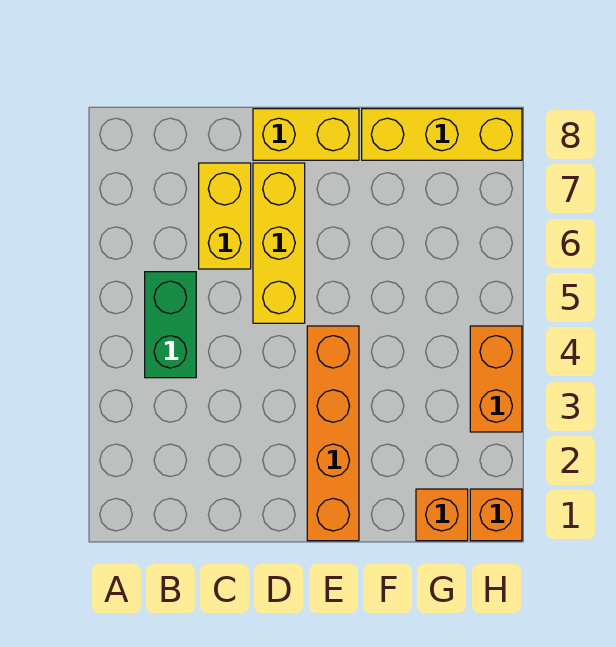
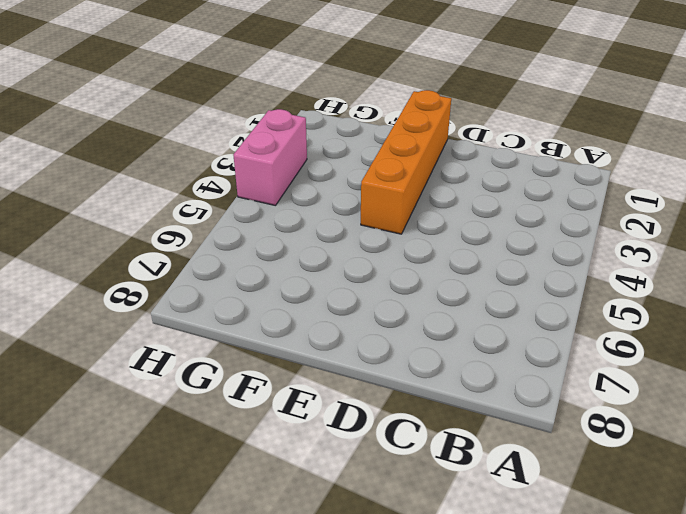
pink 1x2 brick [233,109,307,206] -> orange 1x2 brick [470,326,522,432]
none -> green 1x2 brick [145,272,196,378]
none -> yellow 1x2 brick [199,163,251,269]

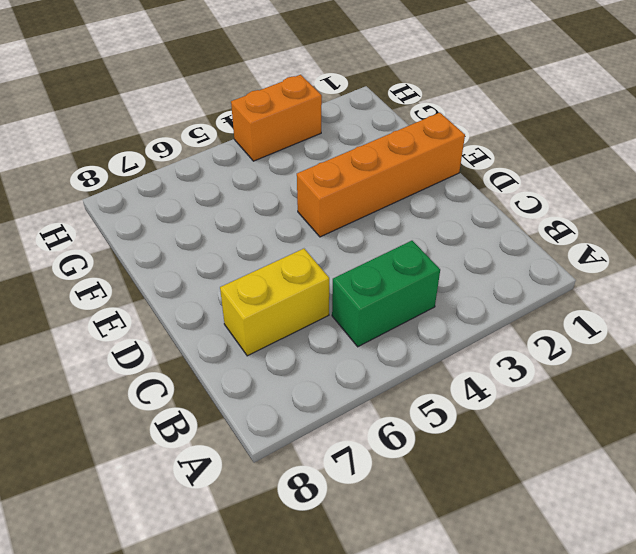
none -> yellow 1x3 brick [253,163,305,323]
none -> yellow 1x2 brick [253,109,359,160]

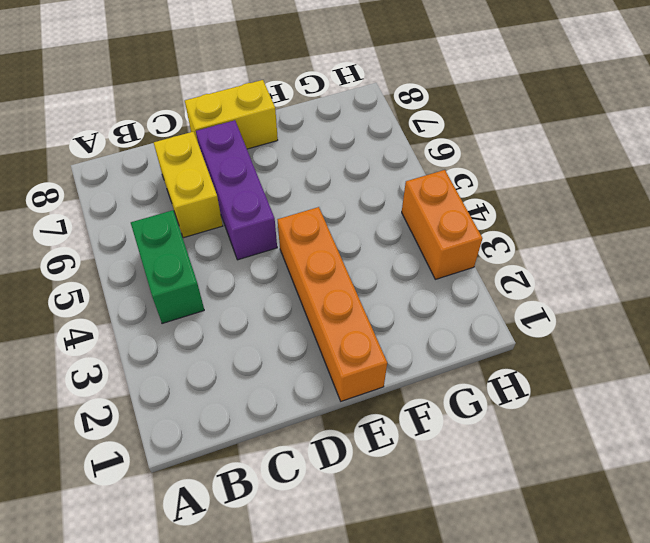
purple 1x3 brick [196,120,277,260] -> yellow 1x3 brick [253,163,305,323]
none -> yellow 1x3 brick [362,109,522,160]
none -> orange 1x1 brick [416,489,468,541]

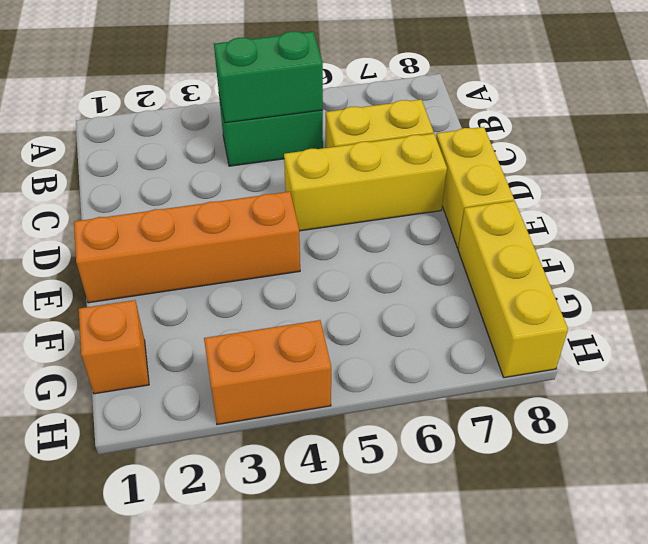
green 1x2 brick [214,31,323,123] -> none
none -> orange 1x1 brick [470,489,522,541]

